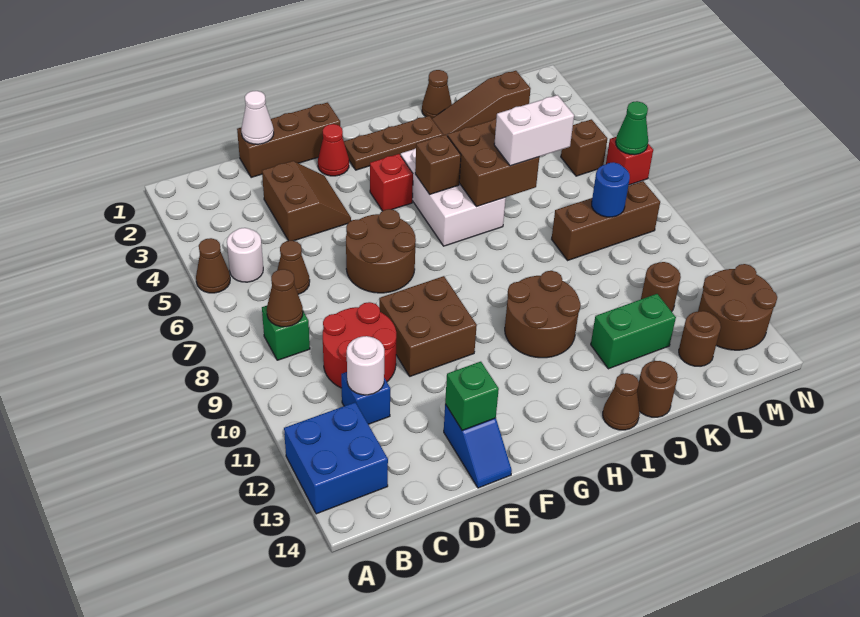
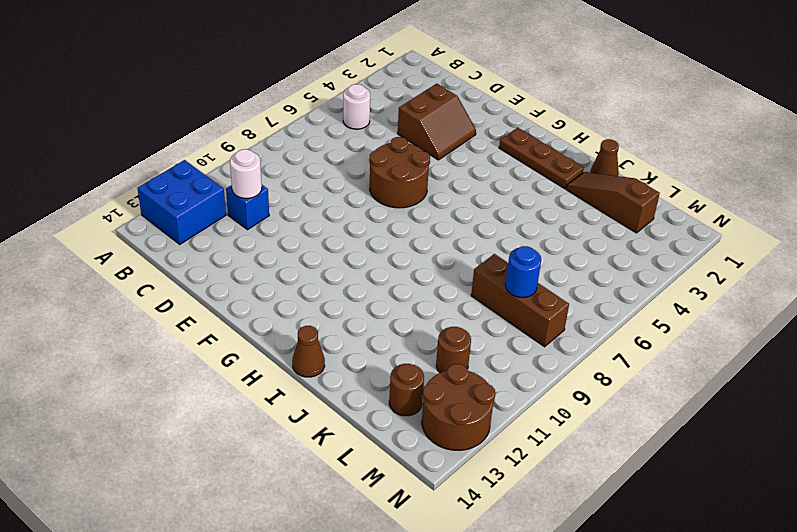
none -> brown 1x1 cone [196,238,230,293]
none -> green 1x1 brick [262,306,310,360]
none -> brown 1x1 cone [277,241,310,294]
none -> red 2x2 round brick [323,302,396,388]

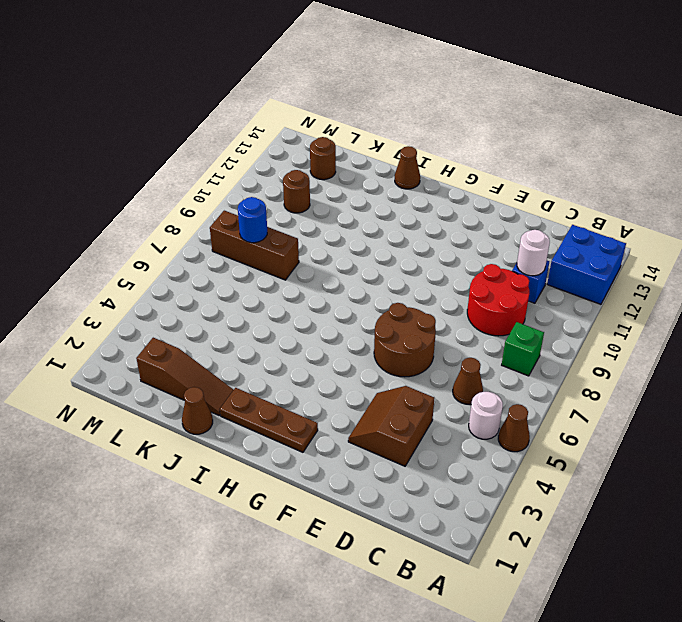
none -> brown 1x3 brick [237,103,340,178]
none -> brown 2x2 brick [379,276,477,376]
none -> blue 1x2 slope [444,404,512,488]
none -> red 1x1 cone [318,124,349,176]

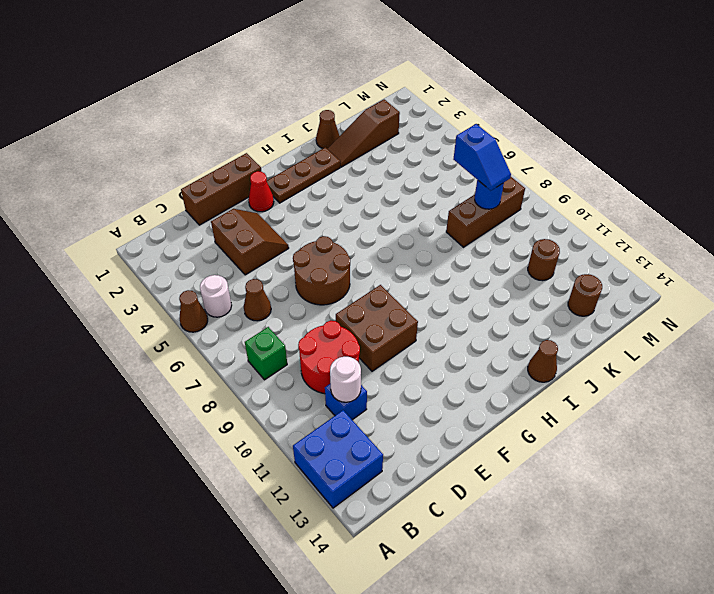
blue 1x2 slope [453,124,511,191] -> blue 1x2 slope moved to [444,404,512,488]
none -> red 1x1 brick [370,154,413,211]
none -> white 2x3 brick [401,148,506,246]
none -> brown 2x2 round brick [505,271,581,358]
none -> green 1x2 brick [591,294,676,369]

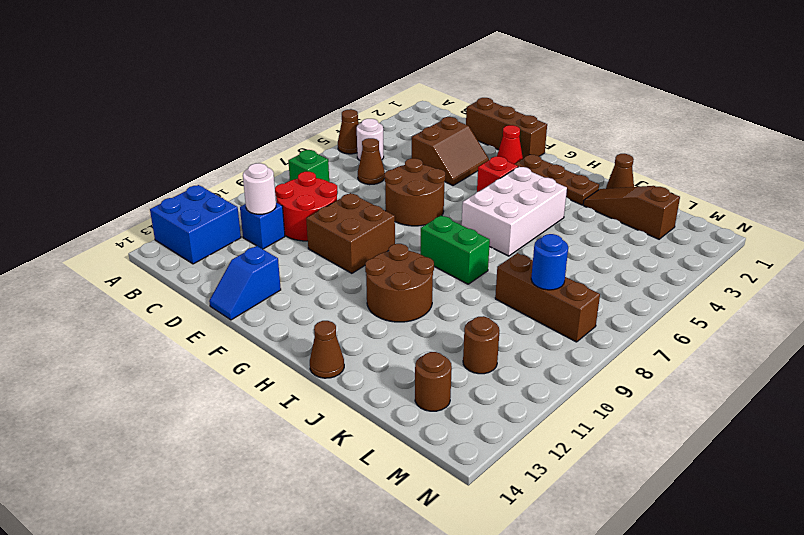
green 1x2 brick [420,215,490,284] -> green 1x2 brick moved to [591,294,676,369]
none -> brown 1x1 round brick [637,361,678,417]
none -> brown 1x1 brick [561,119,607,176]
none -> brown 2x2 round brick [698,264,777,350]
none -> red 1x1 brick [606,137,653,185]

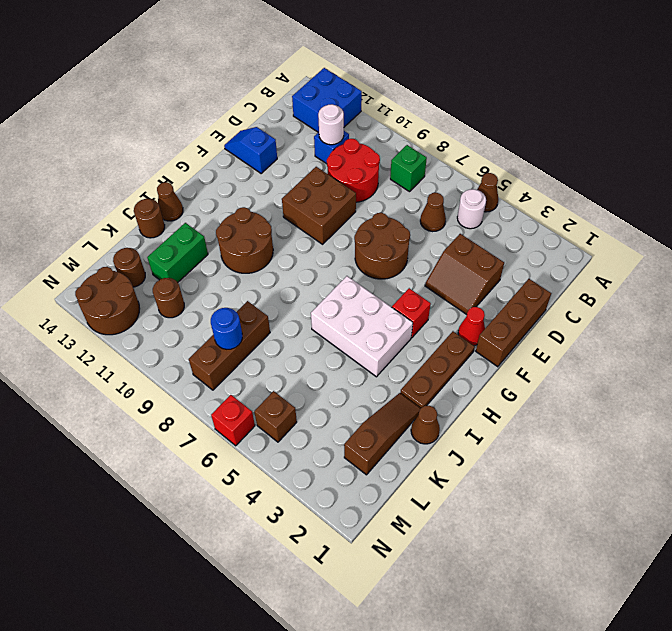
none -> brown 1x1 cone [267,269,303,327]
none -> white 1x1 cone [241,91,274,144]
none -> green 1x1 brick [445,362,499,430]
none -> brown 1x1 brick [415,135,461,194]

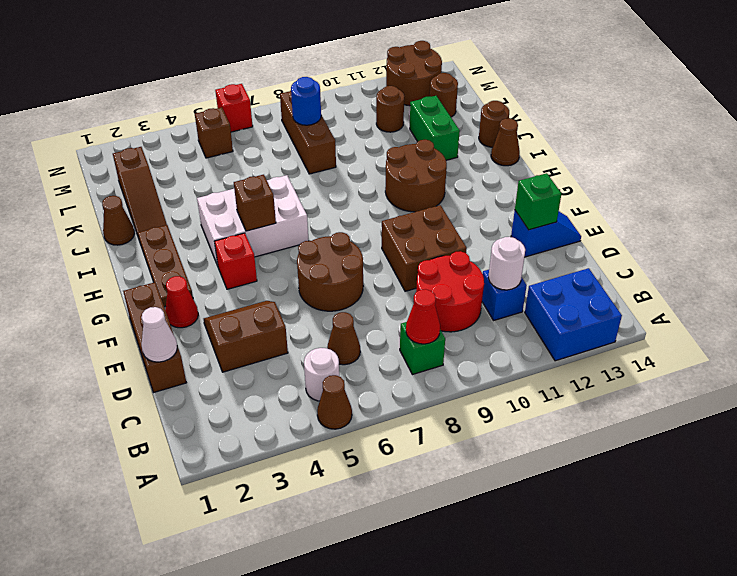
red 1x1 cone [406,289,440,344] -> brown 1x1 cone [267,269,303,327]
none -> brown 2x2 brick [447,118,539,207]
none -> green 1x1 cone [616,101,648,155]
none -> white 1x2 brick [494,95,574,166]

